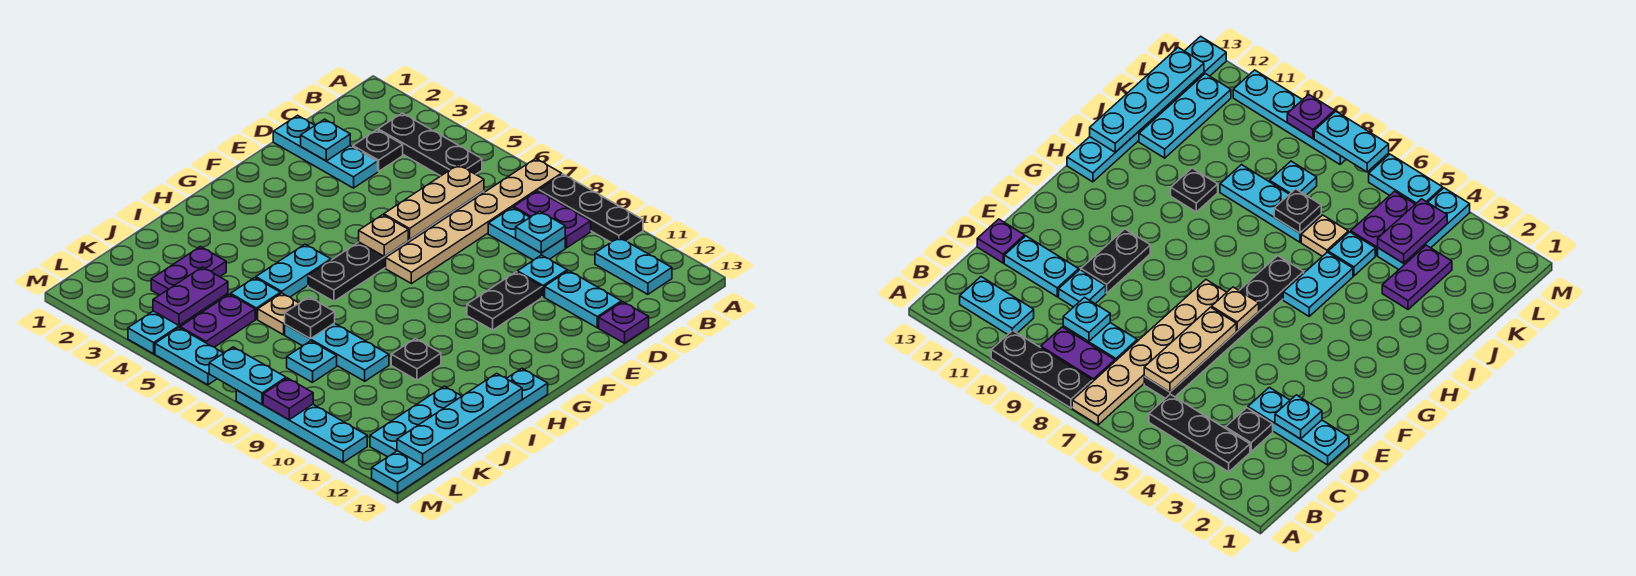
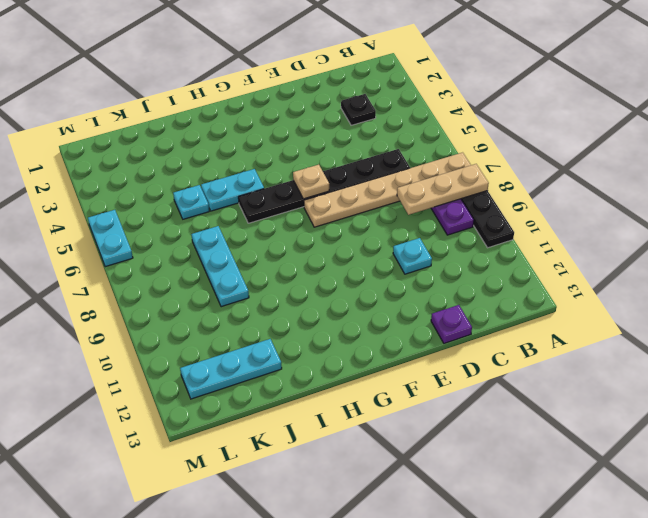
tan 1x3 plate [397,164,489,215] -> tan 1x3 plate moved to [384,165,484,240]
none -> black 1x3 plate [378,113,482,176]
none -> cyan 1x2 plate [595,237,672,294]
none -> cyan 1x2 plate [488,207,565,260]
none -> cyan 1x3 plate [273,115,378,188]

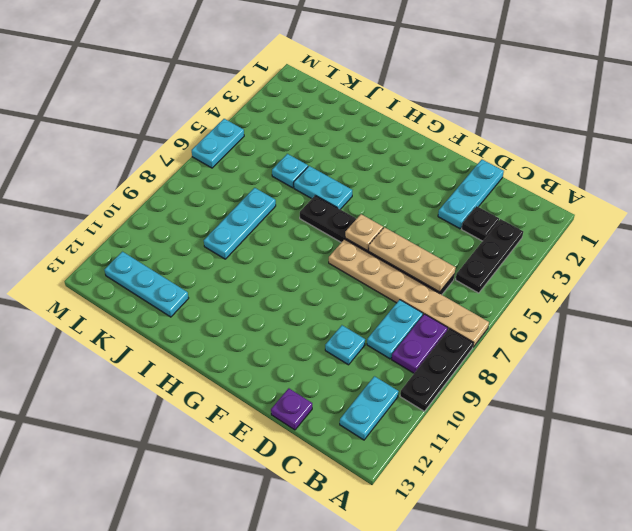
none -> cyan 1x2 plate [545,271,621,328]
none -> black 1x2 plate [467,272,542,330]
none -> cyan 1x6 plate [372,369,548,493]
none -> black 1x1 plate [391,339,441,380]

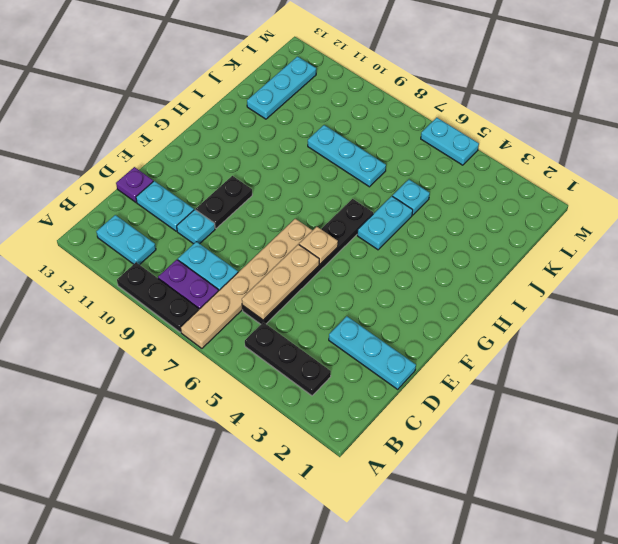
none -> black 1x1 plate [353,130,403,171]
none -> cyan 1x6 plate [372,369,548,493]
none -> black 1x1 plate [391,339,441,380]
none -> purple 1x2 plate [151,247,226,295]

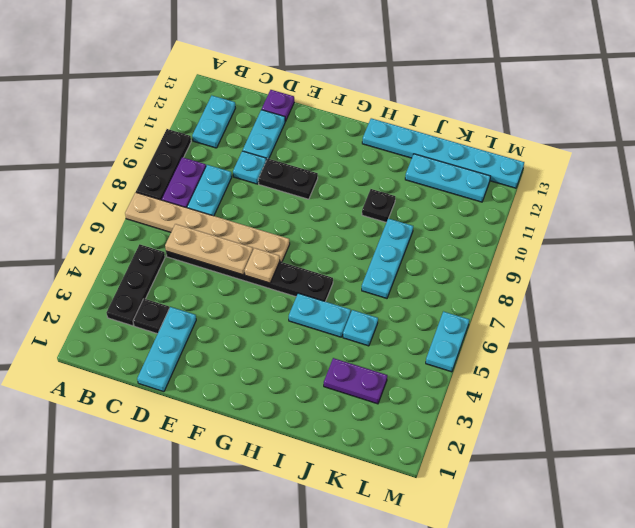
none -> tan 1x1 plate [258,293,299,335]
none -> cyan 1x3 plate [128,294,228,354]
none -> purple 1x2 plate [180,294,255,347]
none -> cyan 1x1 plate [287,341,337,383]

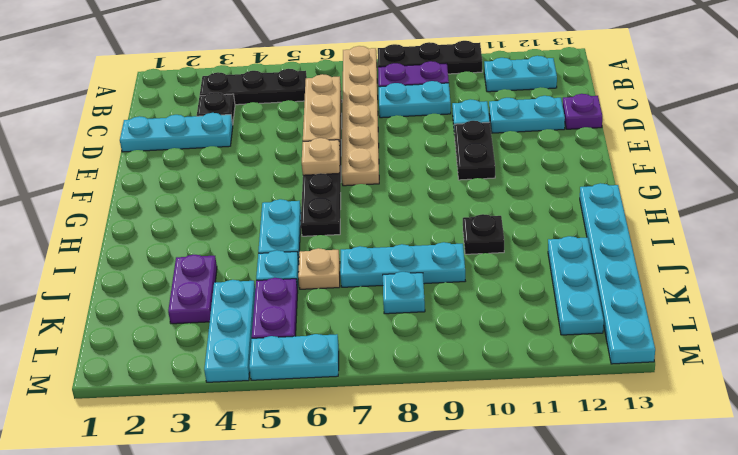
none -> cyan 1x4 plate [236,390,367,462]
none -> cyan 1x1 plate [516,211,565,253]
none -> cyan 1x1 plate [301,119,350,161]
none -> cyan 1x4 plate [397,373,522,465]

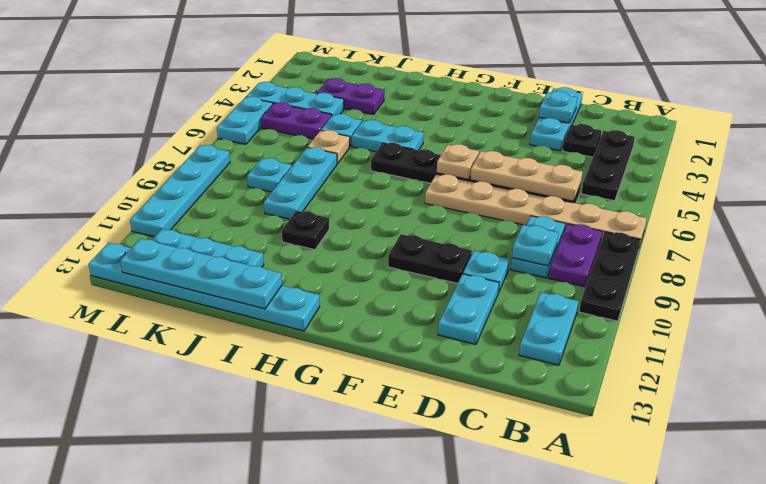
none -> purple 1x1 plate [599,302,649,343]
none -> black 1x1 plate [285,297,335,339]
none -> purple 1x2 plate [153,267,228,325]
none -> cyan 1x2 plate [209,347,286,404]

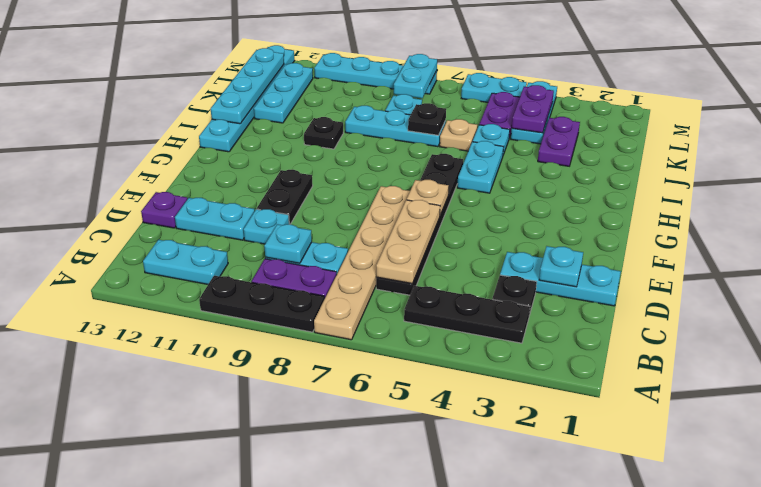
cyan 1x2 plate [394,54,437,98] -> cyan 1x2 plate turned to [209,347,286,404]
none -> purple 1x1 plate [263,378,313,420]

